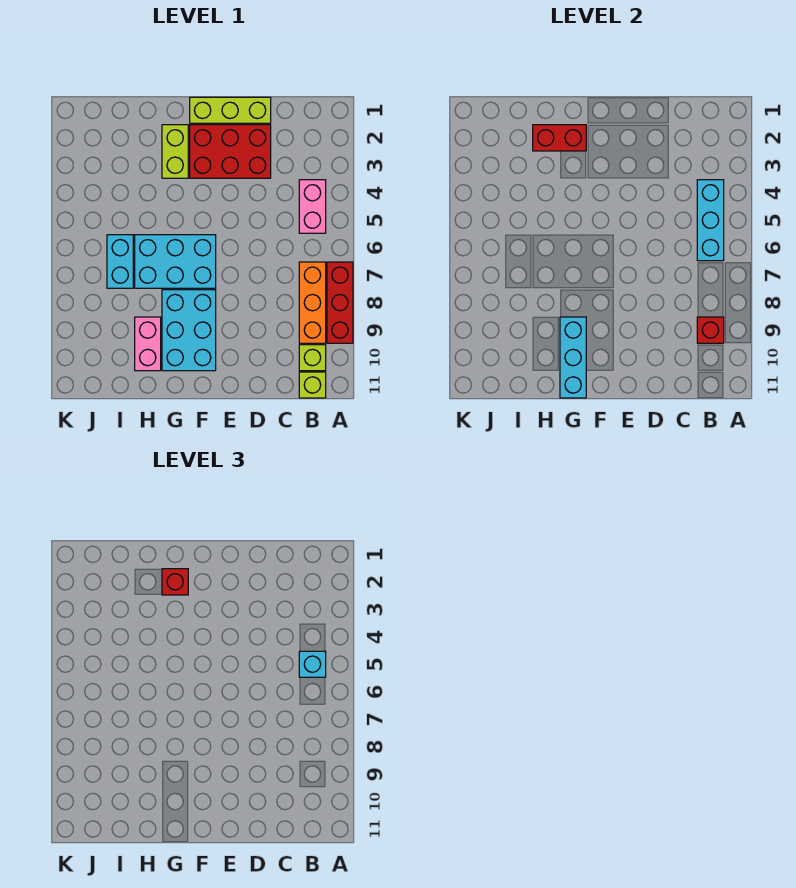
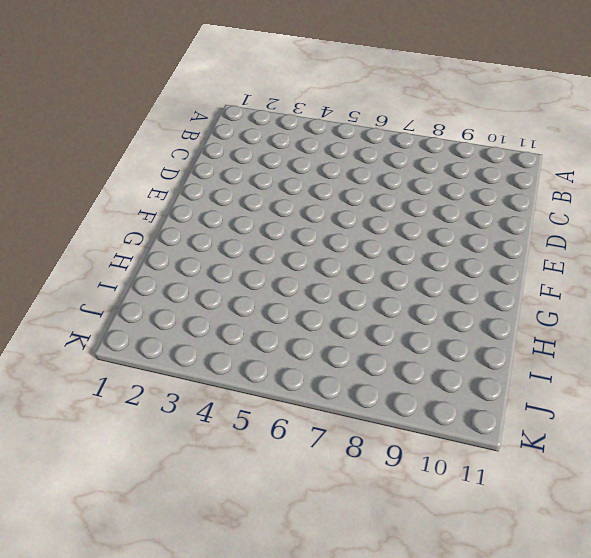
none -> red 1x3 brick [327,262,353,343]
none -> pink 1x2 brick [299,180,326,233]
none -> orange 1x3 brick [299,262,326,343]

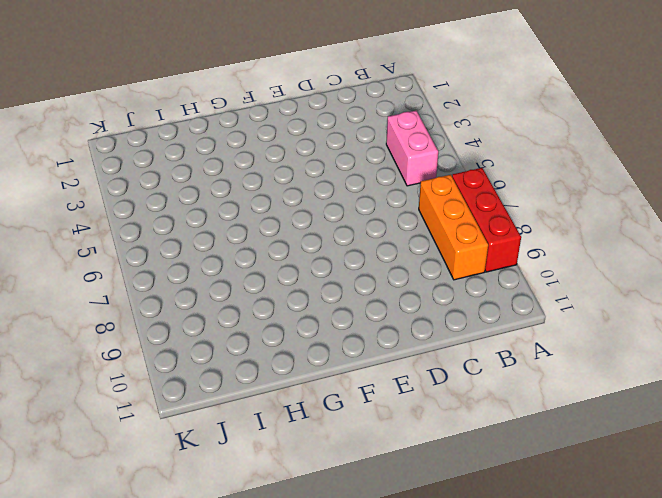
none -> lime 1x1 brick [299,345,326,371]
none -> lime 1x1 brick [299,372,326,398]
none -> lime 1x3 brick [190,97,271,123]

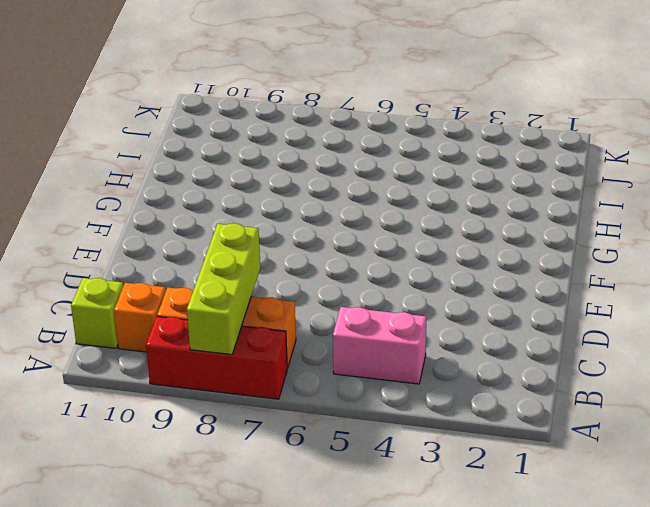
lime 1x3 brick [187,223,260,355] -> lime 1x3 brick moved to [190,97,271,123]
orange 1x1 brick [114,283,166,352] -> lime 1x1 brick [299,345,326,371]
none -> red 2x3 brick [190,125,271,178]
none -> cyan 2x3 brick [135,235,216,288]
none -> cyan 2x3 brick [162,290,216,371]

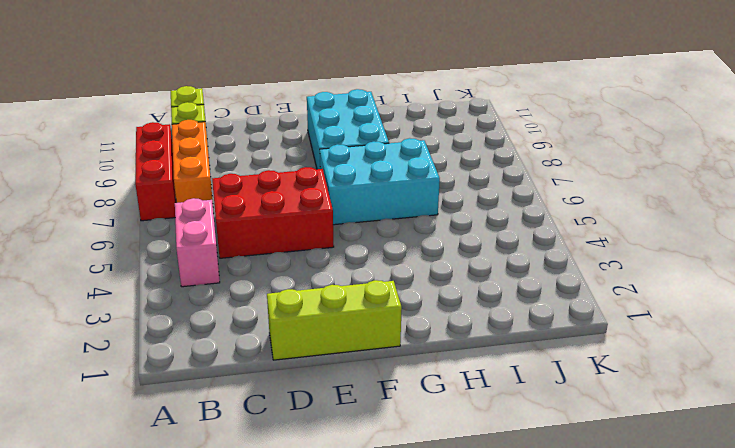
red 2x3 brick [212,167,334,258] -> red 2x3 brick moved to [190,125,271,178]
none -> lime 1x2 brick [162,125,188,178]
none -> pink 1x2 brick [135,317,161,371]
none -> cyan 1x2 brick [107,235,133,288]

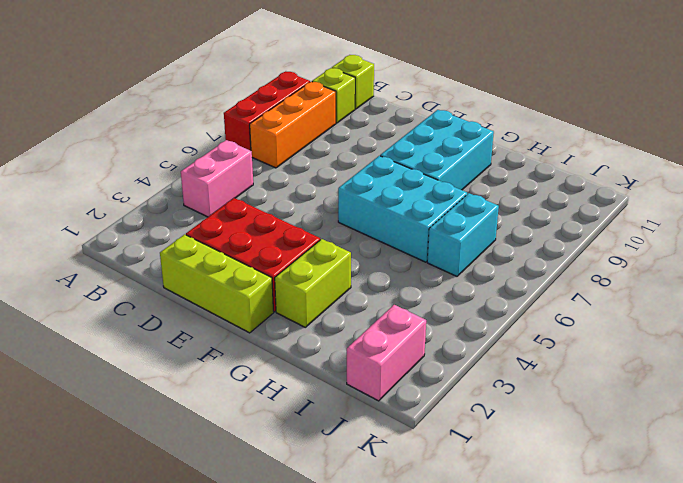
pink 1x2 brick [347,305,426,401] -> pink 1x2 brick moved to [135,317,161,371]
none -> cyan 1x3 brick [697,180,724,261]
none -> red 1x1 brick [697,317,724,343]
none -> red 1x2 brick [533,125,586,151]

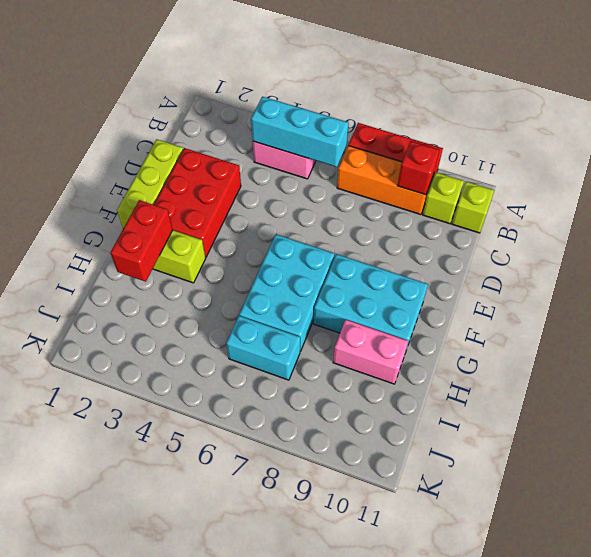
none -> cyan 1x3 brick [560,317,586,398]
none -> cyan 1x1 brick [299,651,326,677]
none -> red 1x1 brick [162,569,188,595]

